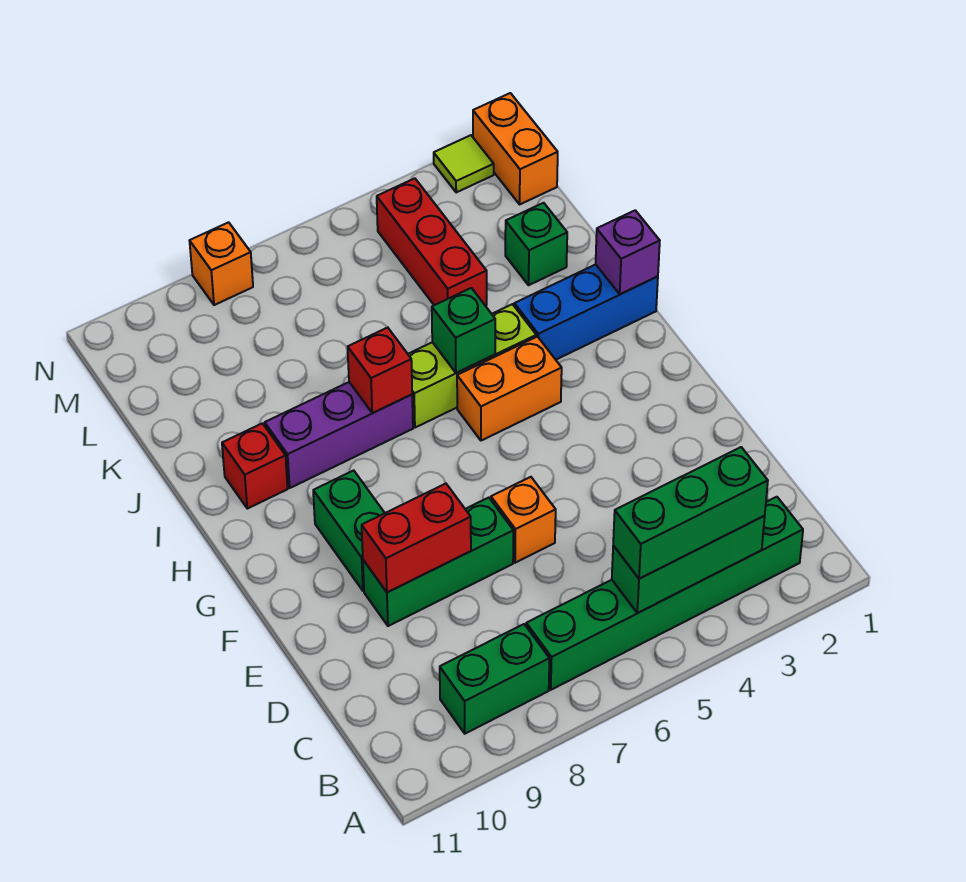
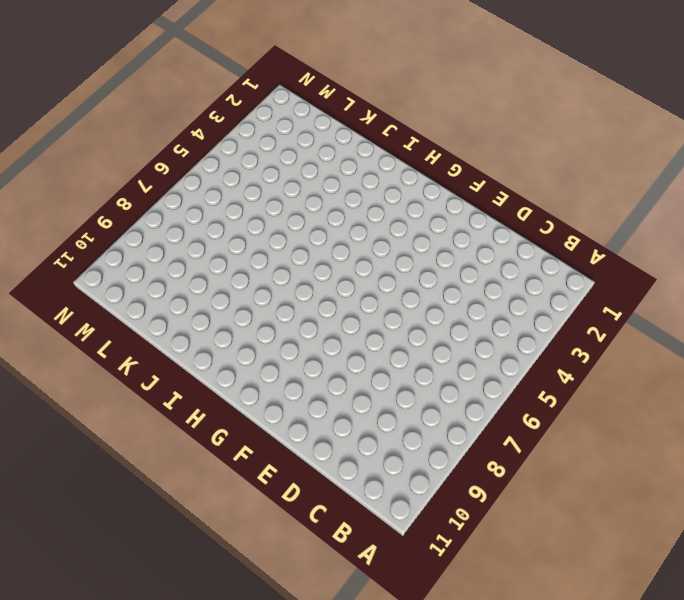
none -> green 1x6 brick [526,497,803,690]
none -> green 1x2 brick [440,624,549,734]
none -> orange 1x1 brick [491,477,556,563]

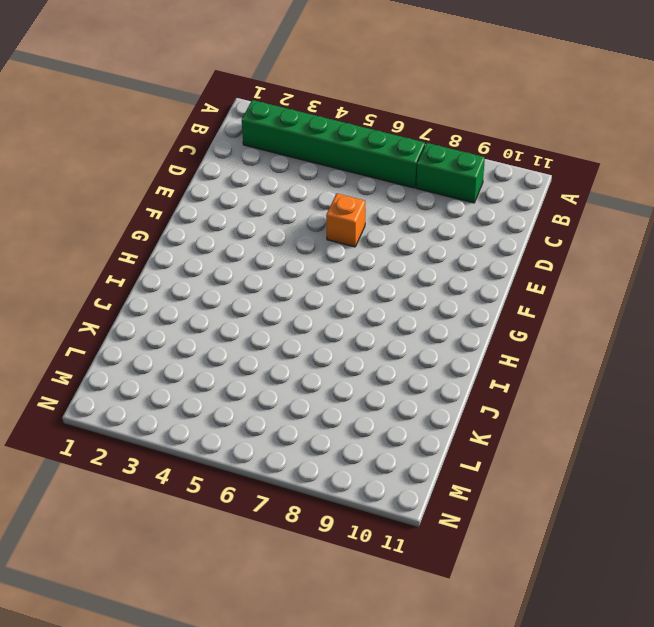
none -> green 1x3 brick [363,498,513,626]
none -> green 1x2 brick [313,470,384,591]
none -> orange 1x2 brick [457,337,562,441]

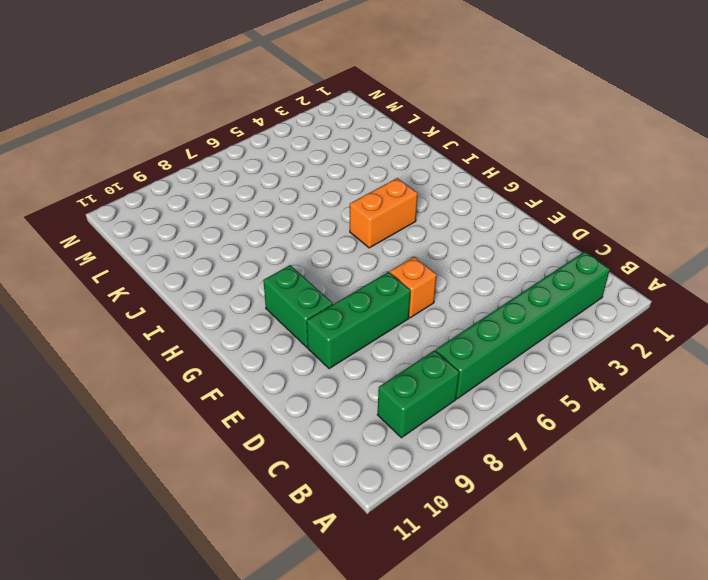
none -> blue 1x3 brick [514,265,658,360]
none -> lime 1x3 brick [408,304,536,428]
none -> purple 1x3 brick [265,382,413,488]

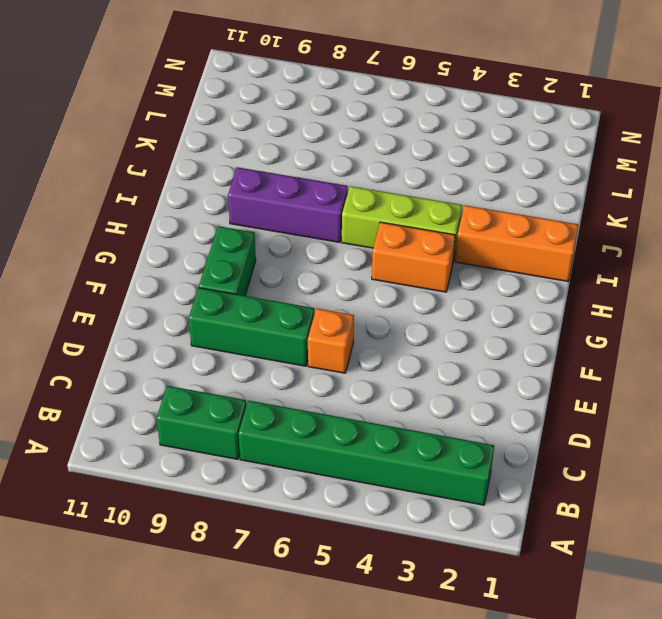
orange 1x3 brick [455,205,578,281] -> blue 1x3 brick [514,265,658,360]
none -> red 1x1 brick [222,423,288,509]
none -> green 1x1 brick [505,203,567,285]
none -> red 1x3 brick [377,178,487,306]

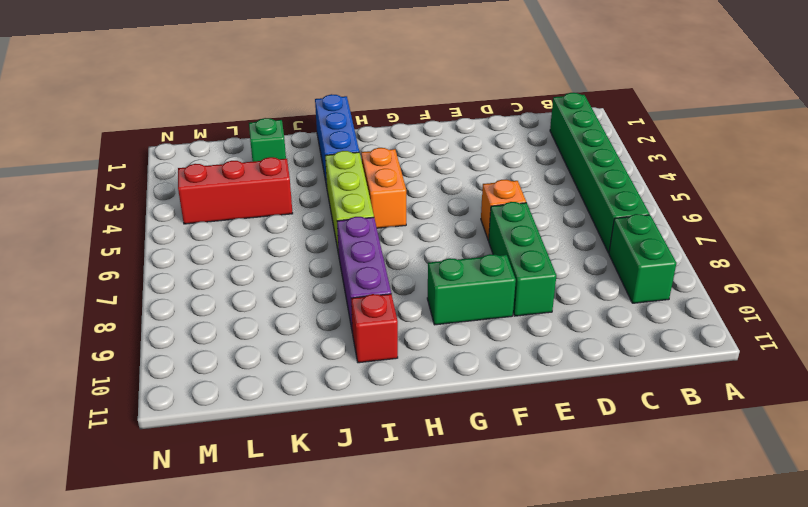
none -> orange 1x2 brick [473,93,558,204]
none -> lime 1x1 tile [434,135,494,192]
none -> orange 1x1 brick [190,222,253,305]

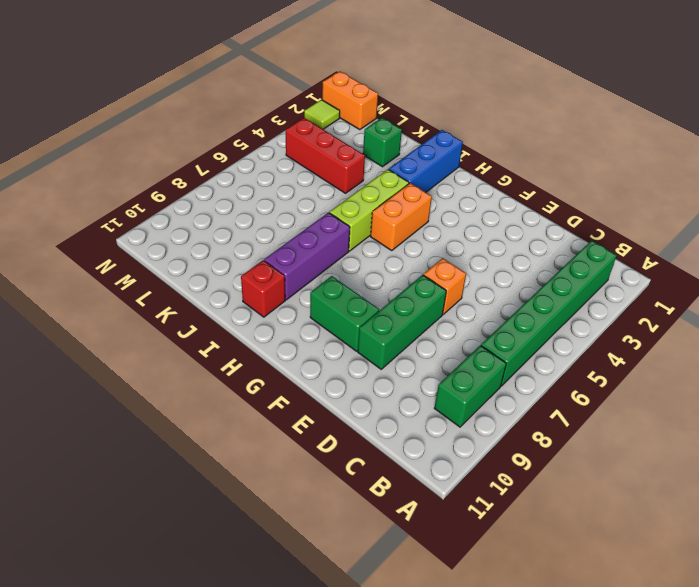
none -> orange 1x1 brick [190,222,253,305]
none -> green 1x3 brick [612,516,765,613]
none -> red 1x2 brick [362,483,471,592]

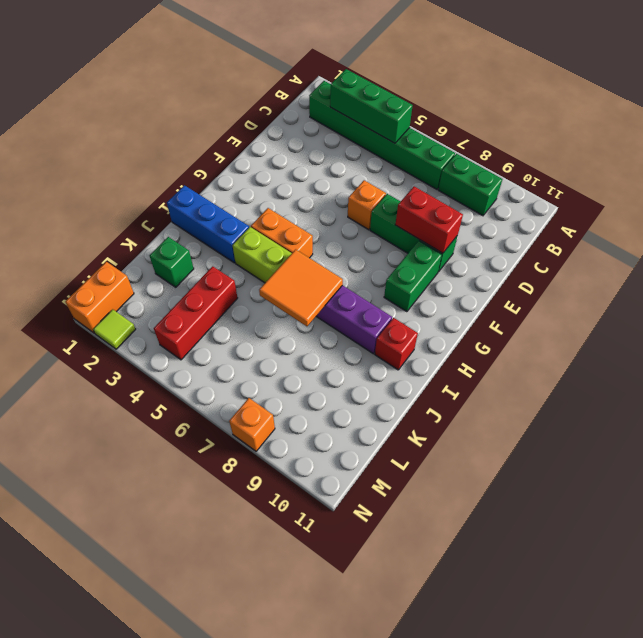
orange 2x2 tile [259,249,343,326] -> red 1x1 brick [348,328,412,413]
none -> purple 1x1 brick [596,210,660,294]
none -> green 1x1 brick [432,288,495,373]
none -> green 1x3 brick [613,447,768,579]

